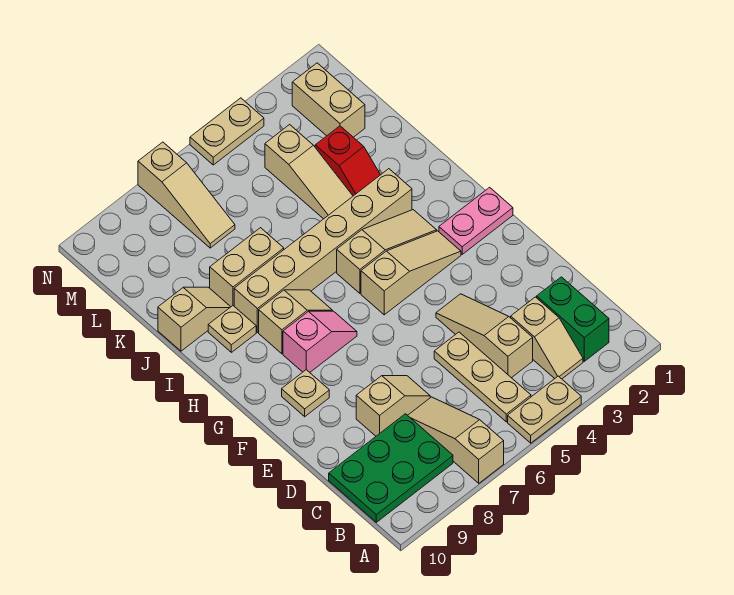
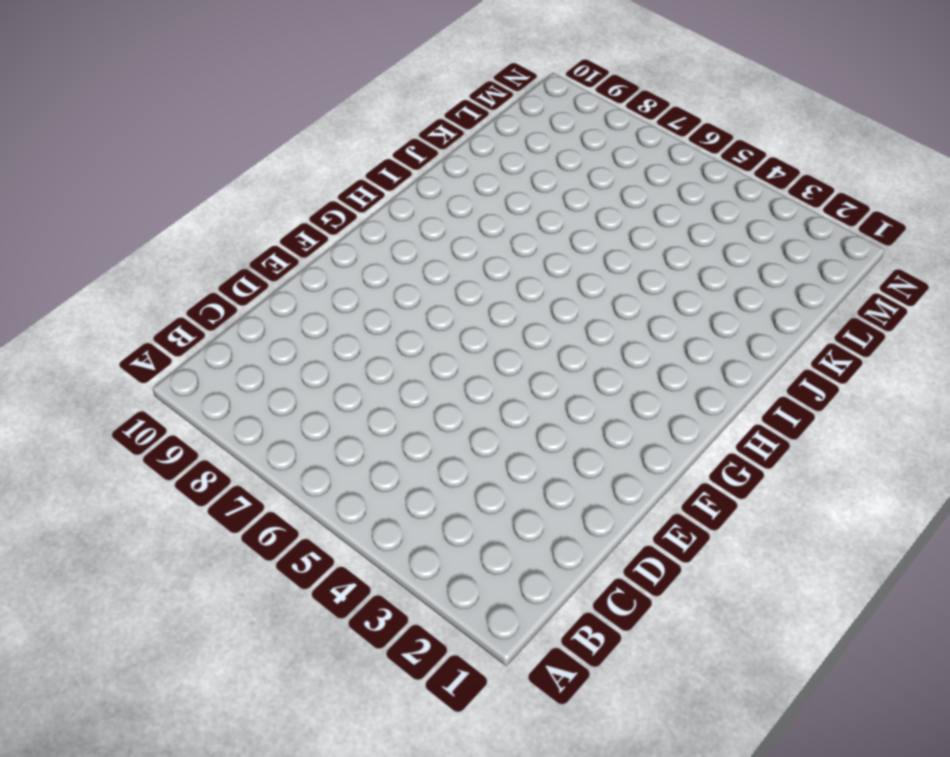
none -> tan 1x2 plate [508,376,581,443]
none -> tan 1x3 slope [408,397,504,483]
none -> green 1x2 brick [537,277,609,361]

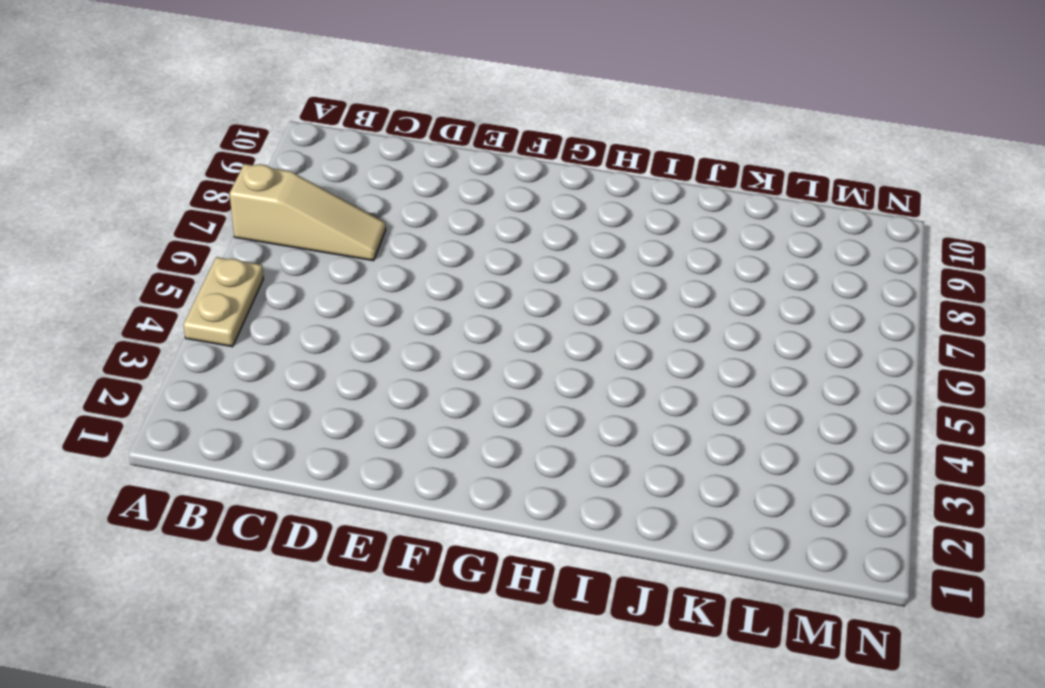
none -> green 1x2 brick [537,277,609,361]
none -> tan 1x2 slope [511,297,583,379]
none -> tan 1x3 plate [434,332,531,422]

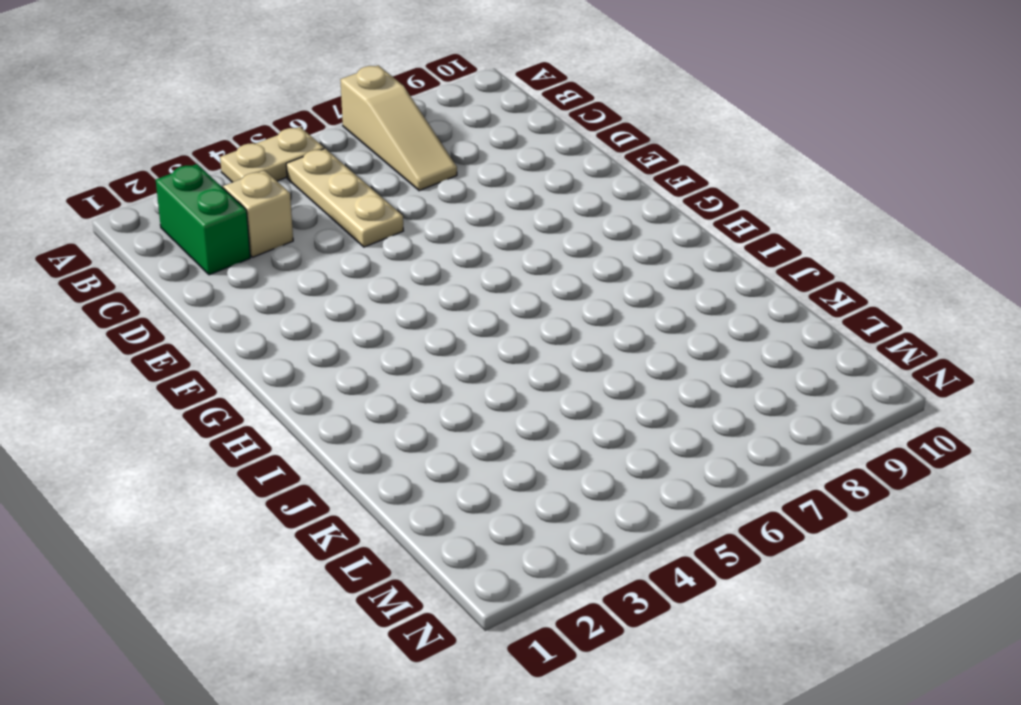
none -> green 2x3 plate [329,414,453,522]
none -> tan 1x3 slope [436,294,533,378]
none -> tan 1x2 slope [356,376,430,436]

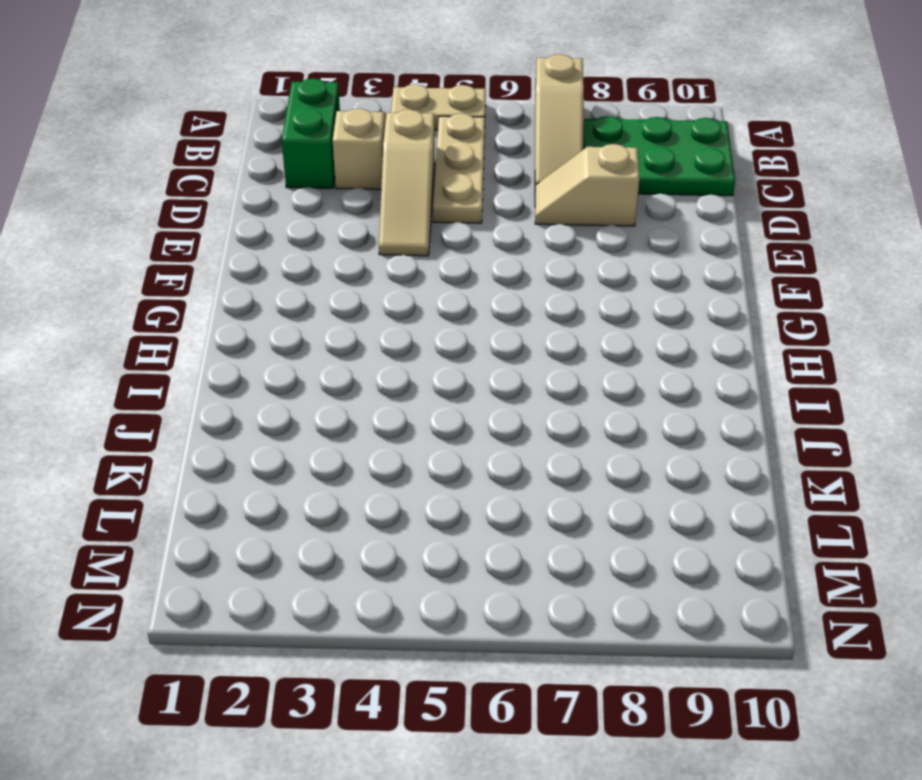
none -> tan 1x1 plate [282,370,329,417]
none -> pink 1x2 plate [439,187,513,254]
none -> tan 1x3 slope [361,231,461,315]

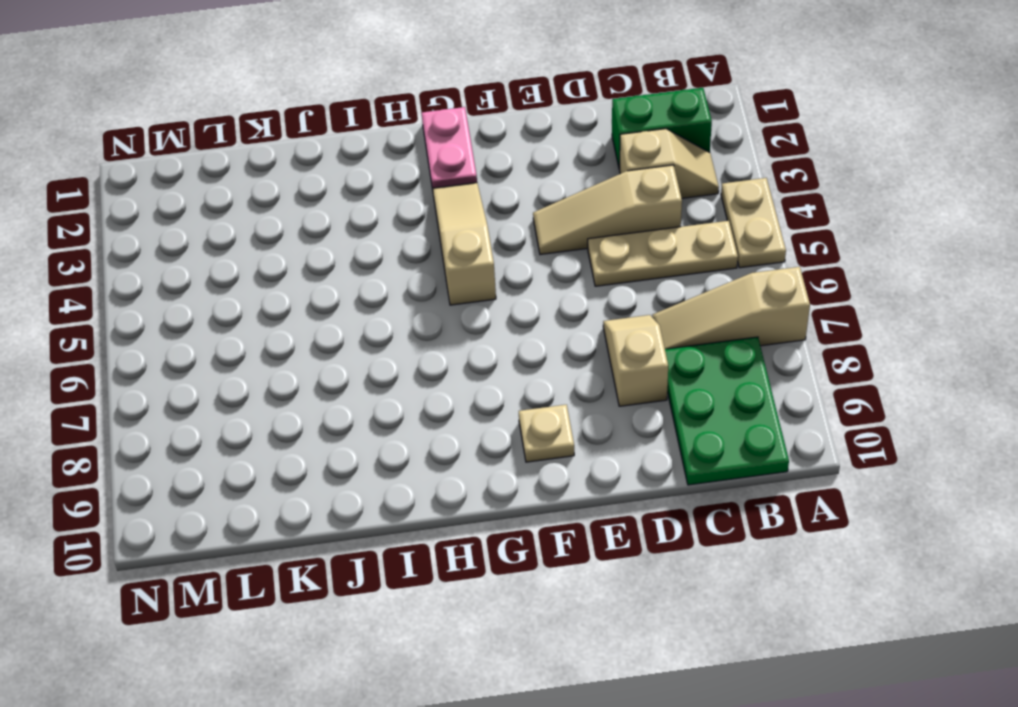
none -> pink 1x2 slope [283,311,357,372]
none -> tan 1x3 slope [337,210,437,293]
none -> tan 1x2 slope [259,290,333,354]

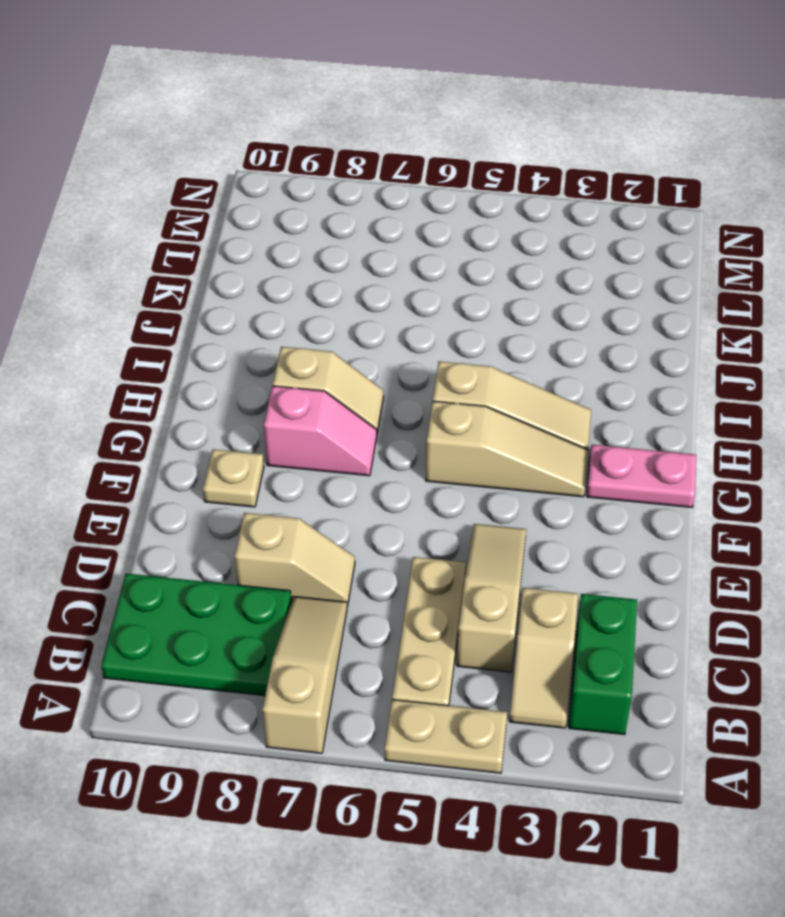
none -> tan 1x6 brick [234,169,412,332]
none -> tan 1x1 plate [208,306,256,352]
none -> red 1x2 slope [315,126,380,196]

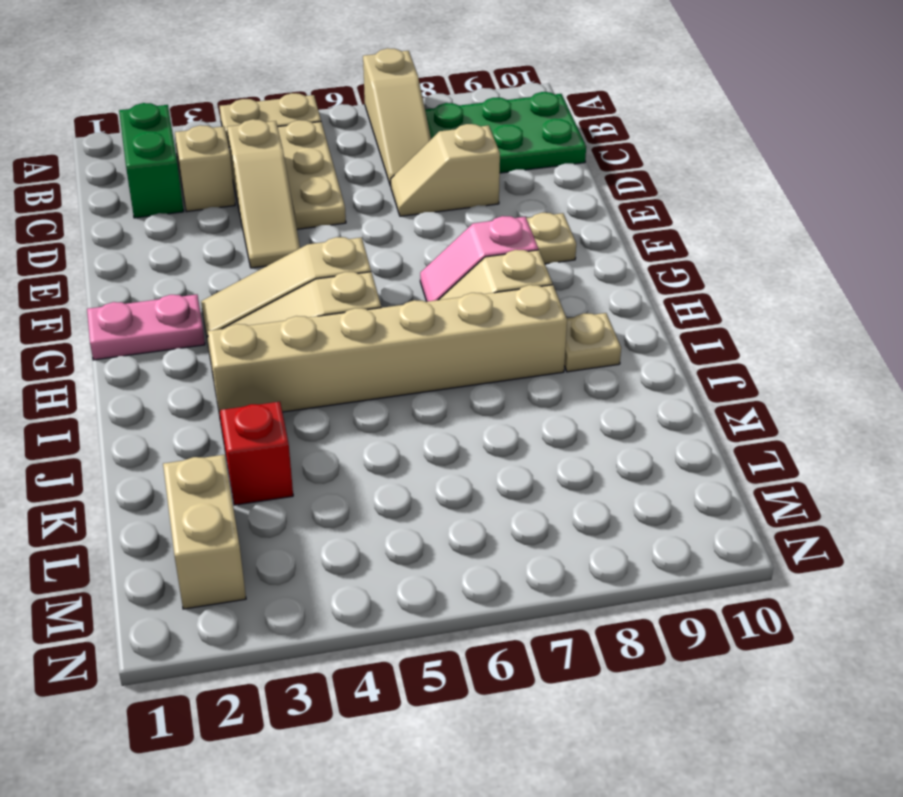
none -> tan 1x3 slope [265,125,353,219]
none -> tan 1x2 brick [210,228,284,307]
none -> tan 1x2 slope [158,287,230,351]

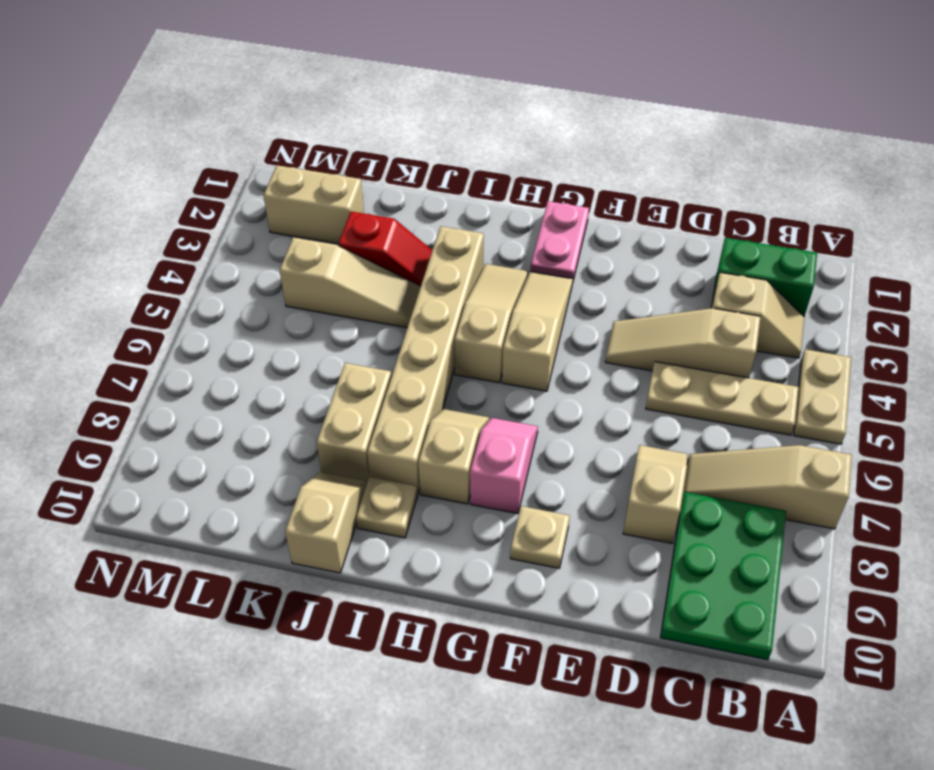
none -> tan 1x3 slope [138,142,235,248]
none -> tan 1x2 plate [190,98,264,165]

